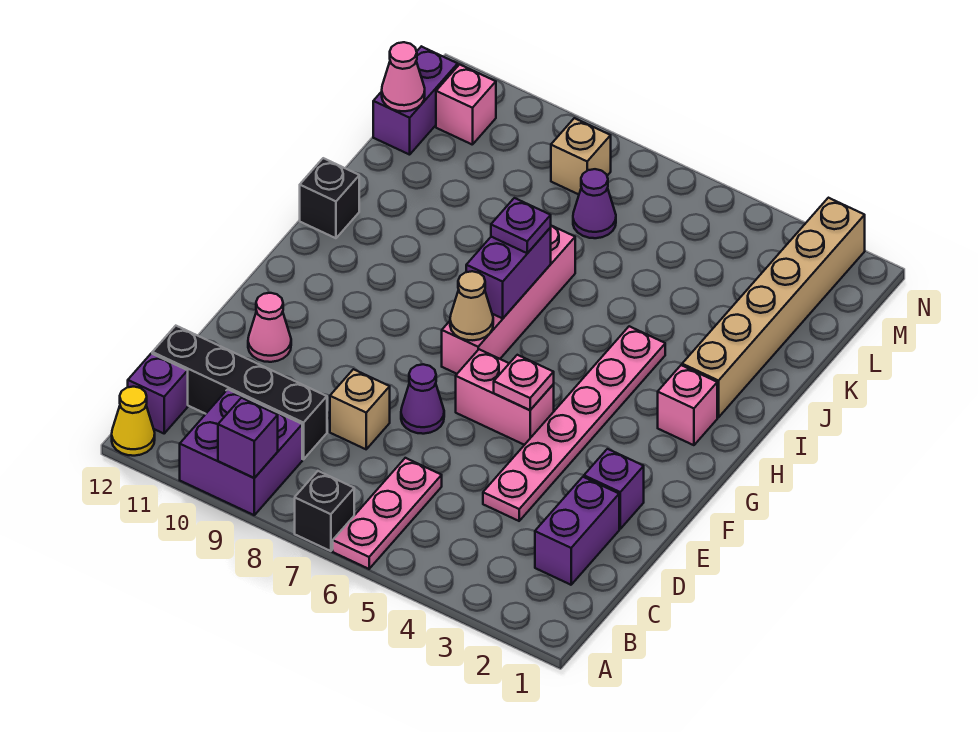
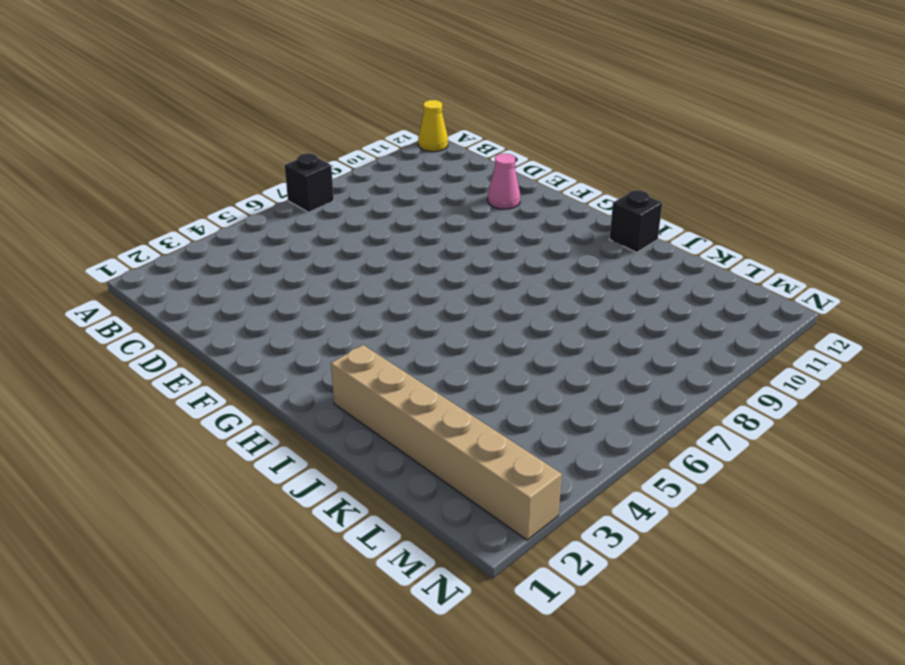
none -> pink 1x3 plate [333,458,442,569]
none -> purple 2x2 brick [180,389,302,515]
none -> purple 1x1 brick [128,353,188,433]

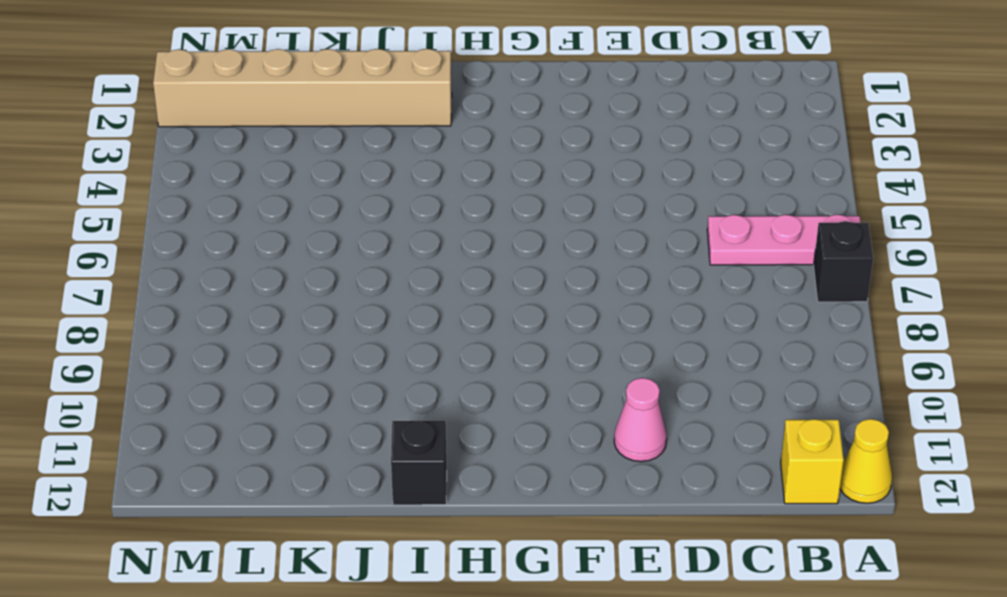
yellow 1x1 brick [781,419,844,504] -> purple 1x1 brick [128,353,188,433]
none -> purple 2x2 brick [180,389,302,515]
none -> purple 1x2 brick [535,477,619,585]
none -> black 1x4 brick [152,326,327,459]

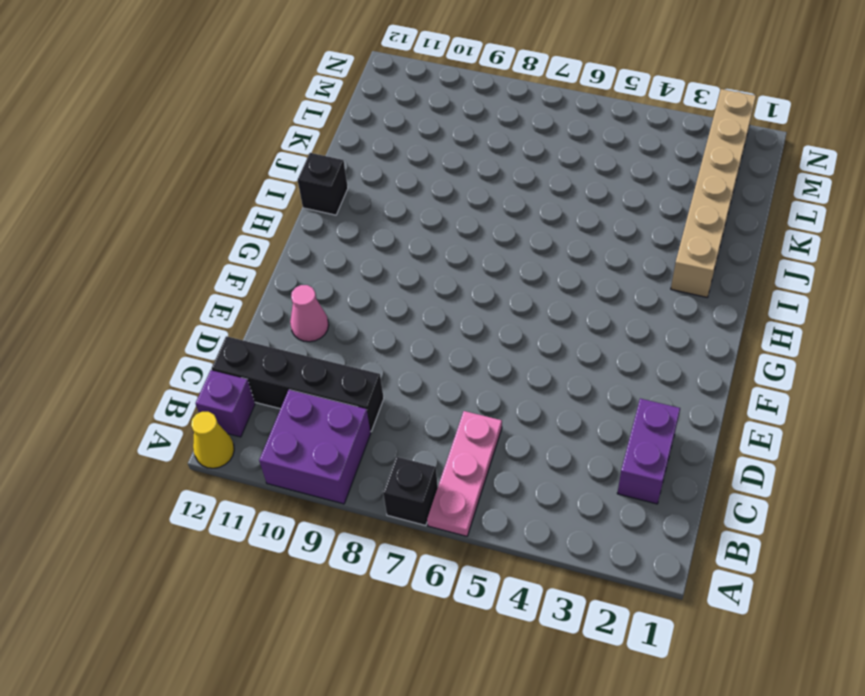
none -> pink 1x6 plate [483,326,665,521]
none -> tan 1x1 brick [330,369,390,449]
none -> purple 1x1 brick [584,449,644,529]

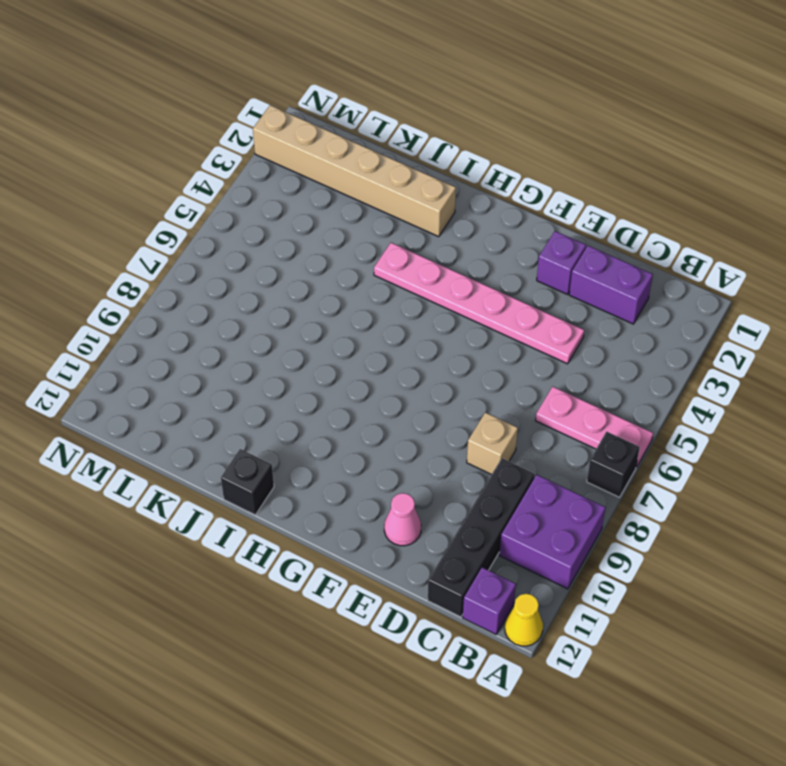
none -> purple 1x1 cone [401,364,444,434]
none -> pink 1x2 brick [456,349,554,445]
none -> pink 1x4 brick [442,226,575,374]

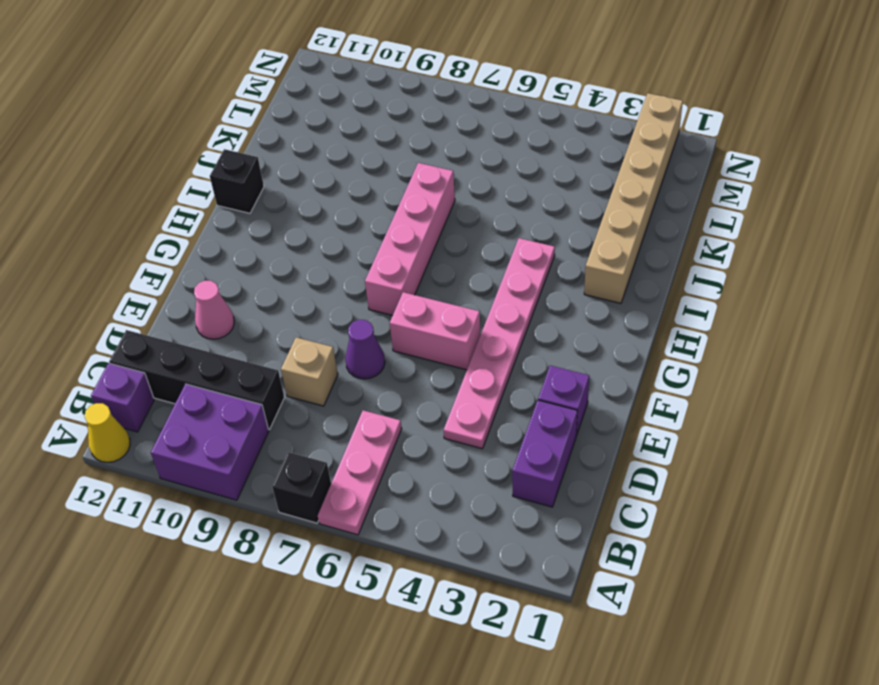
none -> pink 1x1 brick [658,365,717,445]
none -> purple 1x1 cone [573,169,616,238]
none -> purple 1x2 brick [373,46,458,155]

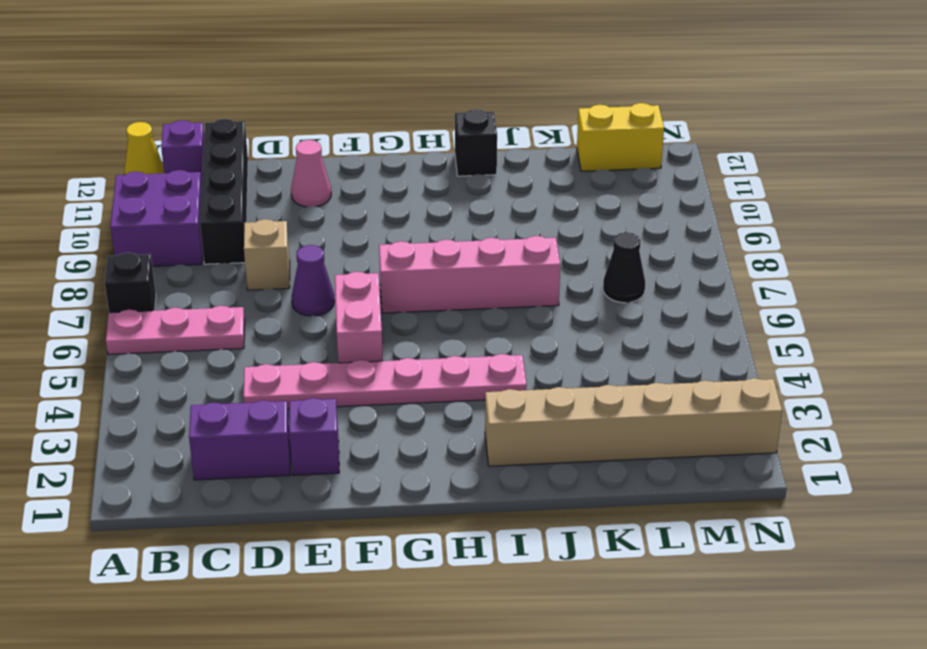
black 1x1 cone [603,232,645,303] -> purple 1x1 cone [573,169,616,238]
yellow 1x2 brick [577,103,664,171] -> purple 1x2 brick [373,46,458,155]
none -> pink 1x1 brick [658,365,717,445]
none -> tan 1x1 brick [551,118,611,194]
none -> pink 1x1 brick [436,64,496,145]

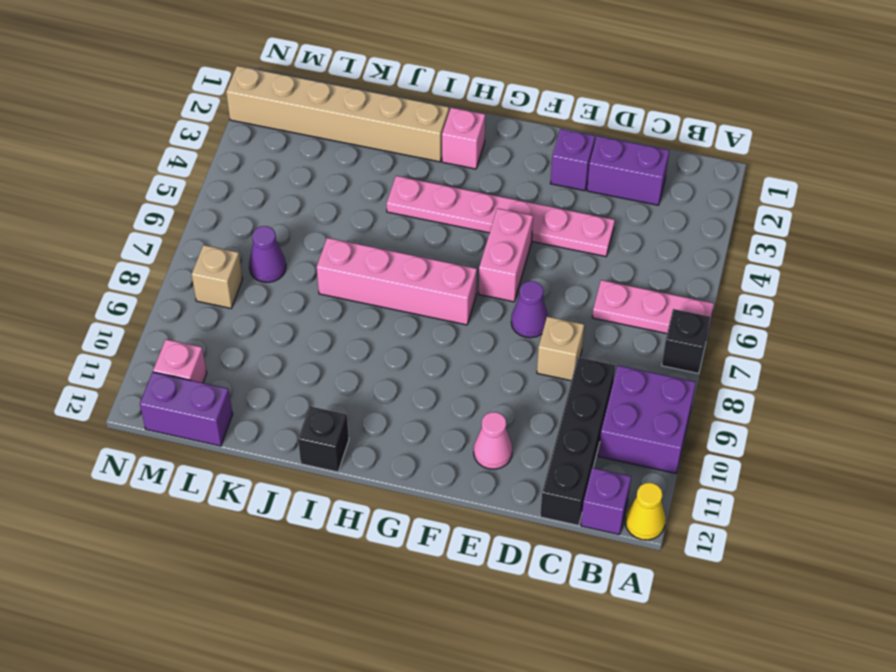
none -> purple 1x1 brick [218,398,278,478]
none -> pink 1x1 plate [494,355,554,410]
none -> tan 1x1 cone [450,271,493,340]

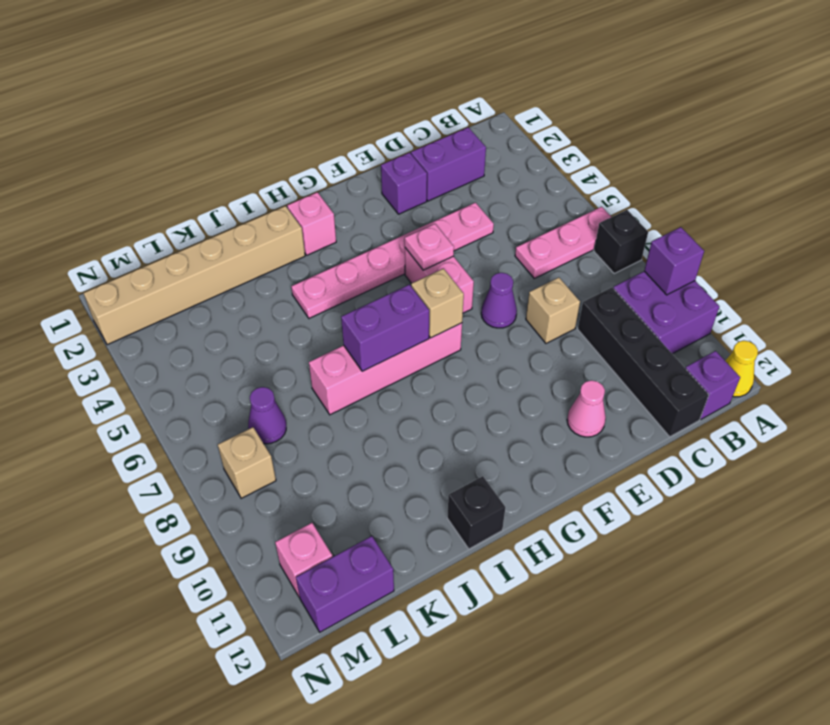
tan 1x1 brick [411,269,464,338] -> tan 1x1 cone [450,271,493,340]
none -> pink 1x1 cone [382,42,425,111]
none -> purple 1x1 plate [491,198,551,253]

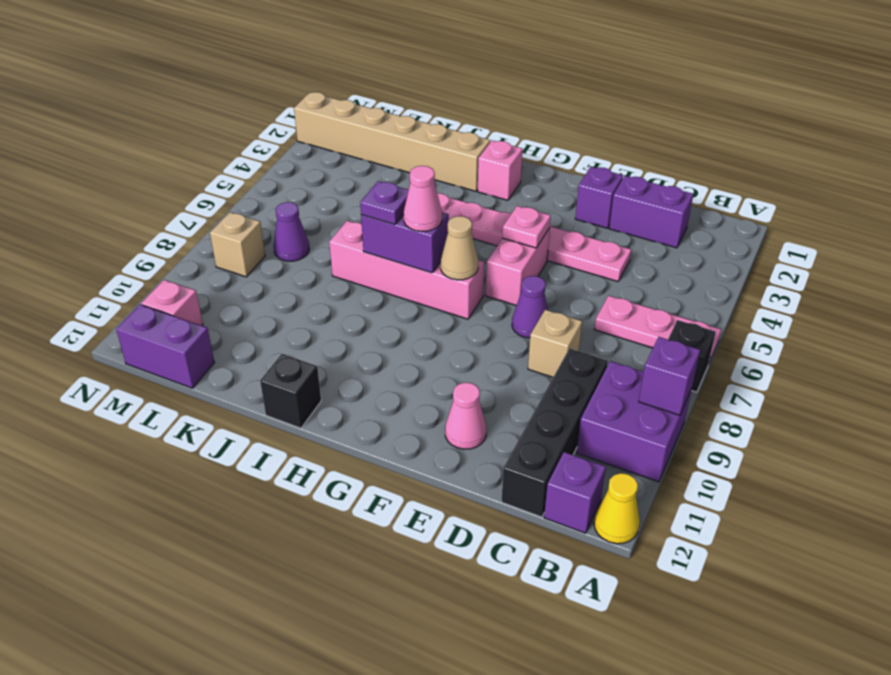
pink 1x1 cone [404,166,442,231] -> pink 1x1 cone moved to [382,42,425,111]

